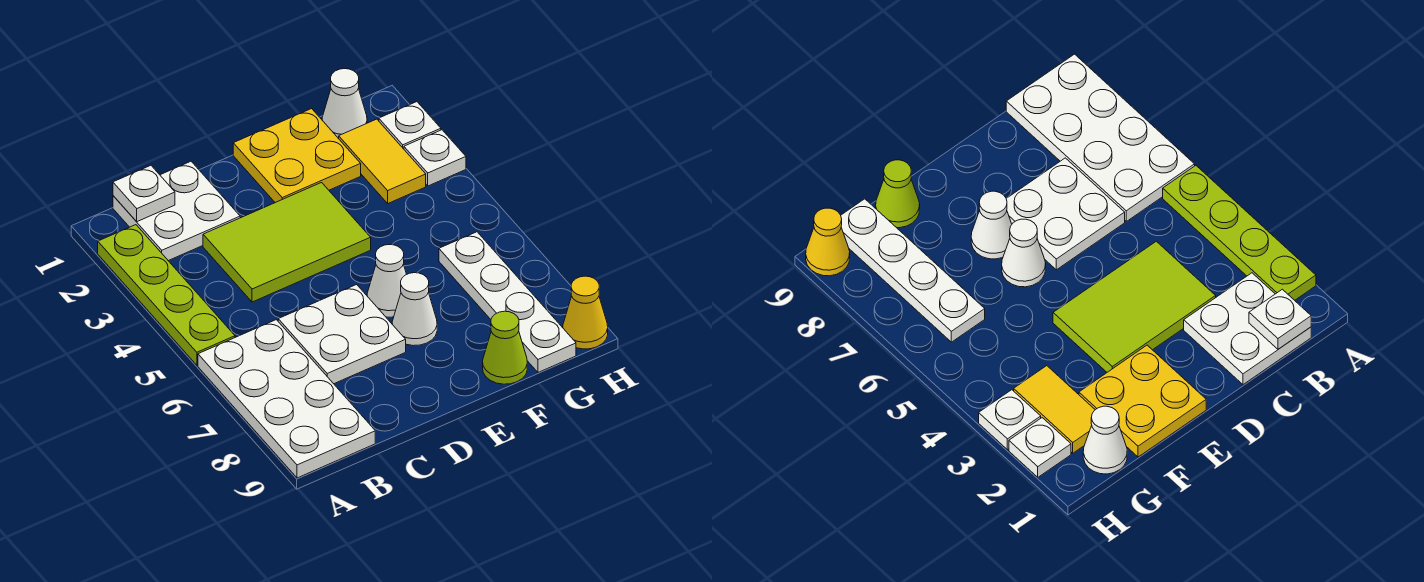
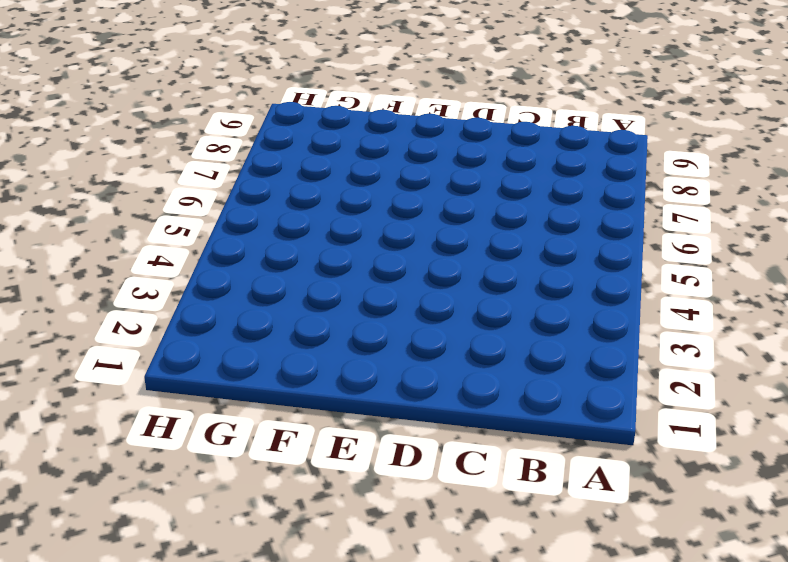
none -> lime 1x4 plate [98,225,235,365]
none -> white 2x4 plate [198,320,375,478]
none -> white 2x2 plate [113,161,240,261]

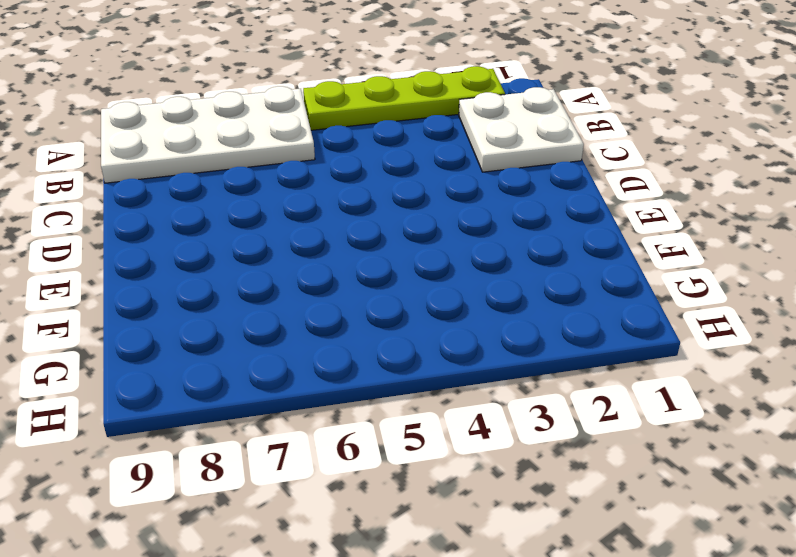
none -> lime 2x3 tile [203,183,371,302]
none -> white 2x2 plate [278,285,406,384]
none -> yellow 2x2 plate [233,109,361,203]

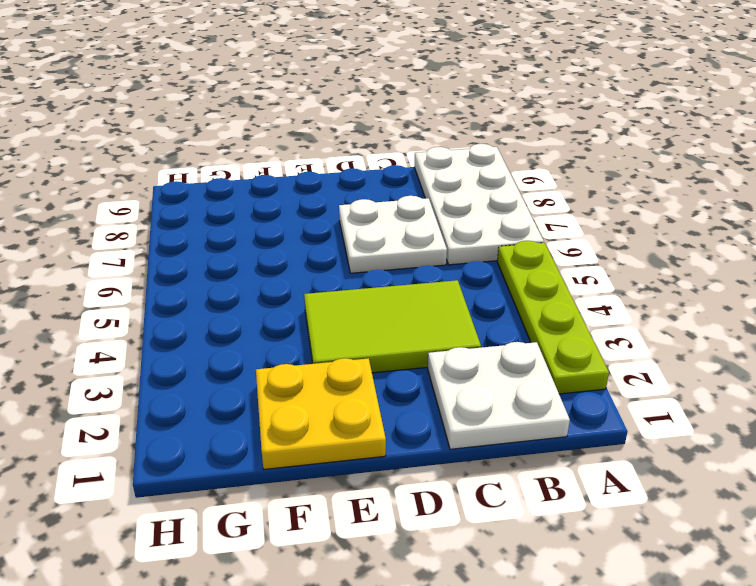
none -> white 1x1 cone [367,245,406,317]
none -> white 1x1 cone [392,273,437,346]
none -> lime 1x1 cone [483,311,527,384]

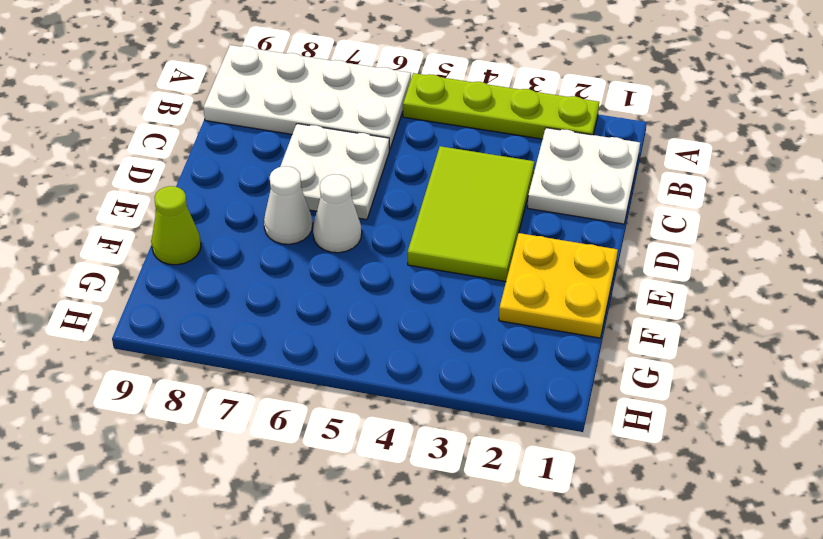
none -> white 1x1 cone [322,69,367,139]
none -> yellow 1x2 tile [339,119,426,203]
none -> white 1x4 plate [439,232,576,372]

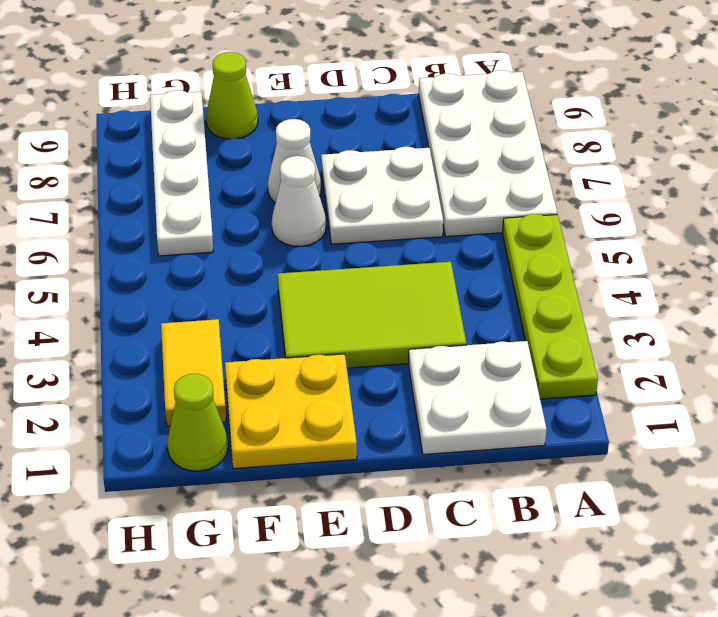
lime 1x1 cone [167,374,228,471] -> white 1x1 cone [322,69,367,139]
none -> white 1x1 plate [379,102,441,149]
none -> white 1x1 plate [404,130,466,186]
none -> yellow 1x1 cone [563,276,608,349]

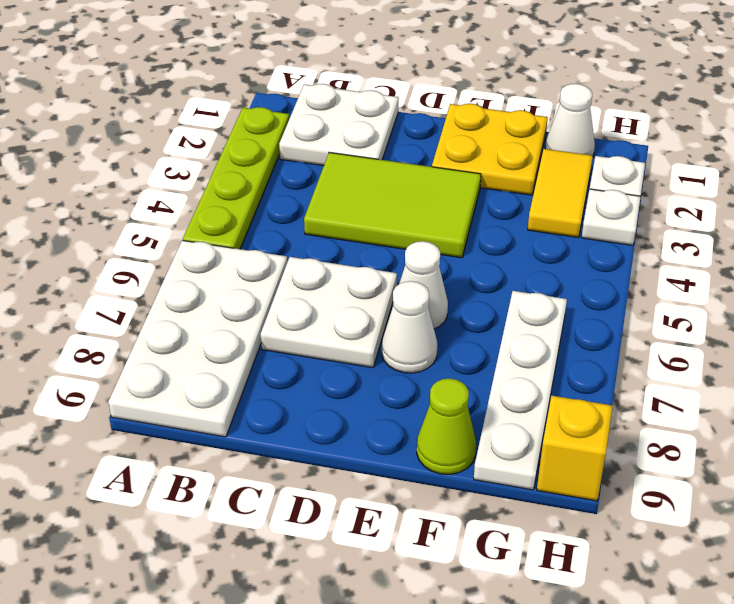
yellow 1x1 brick [537,396,613,501] -> yellow 1x1 cone [563,276,608,349]
none -> white 1x1 plate [113,166,175,222]

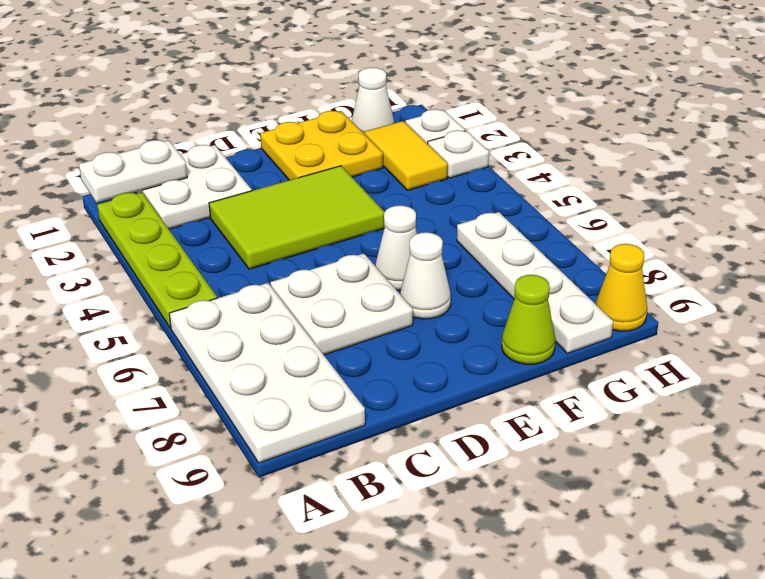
white 1x2 plate [79,140,187,203] -> white 1x1 plate [113,166,175,222]

